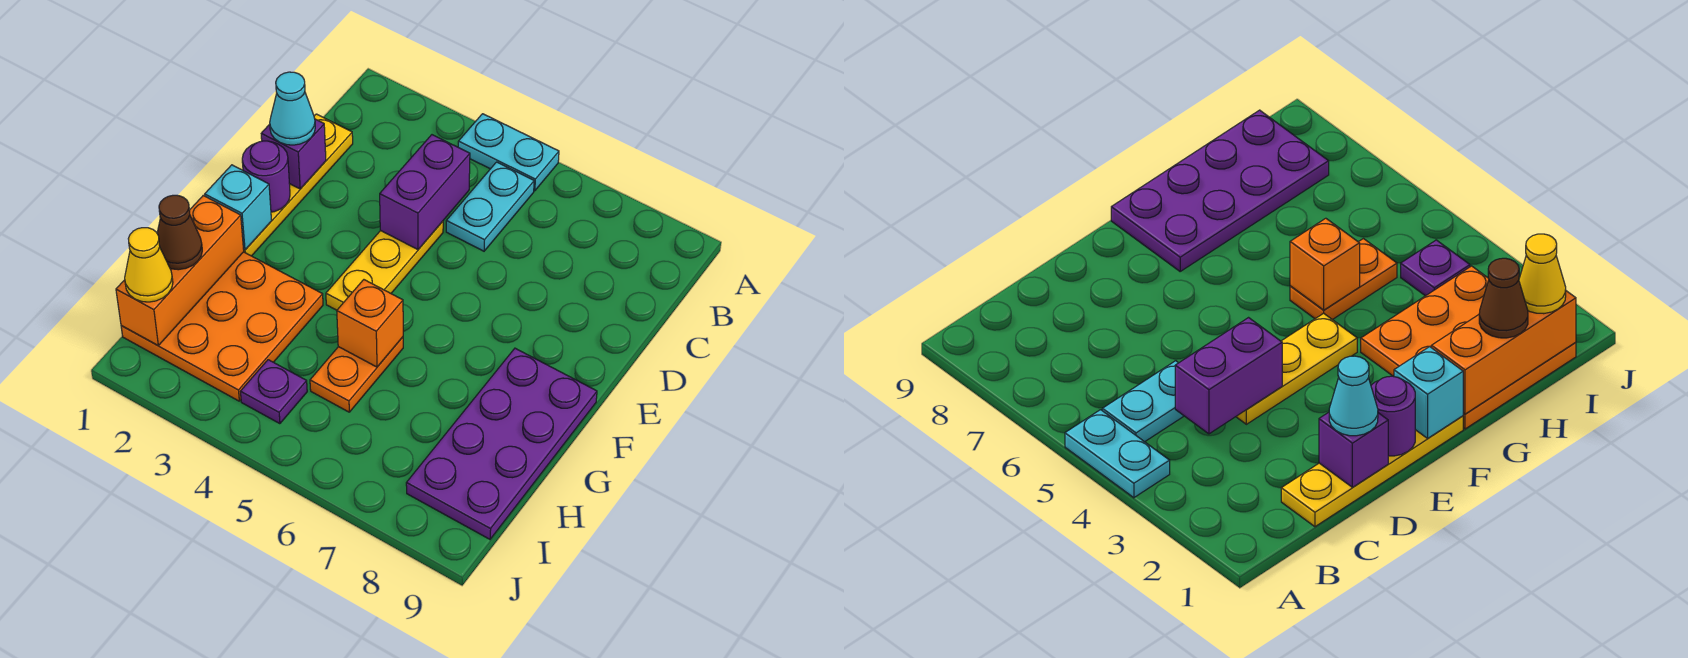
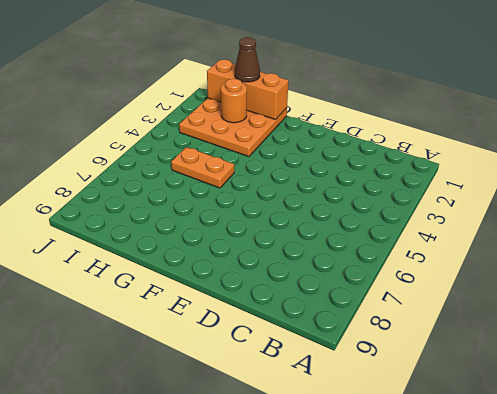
orange 1x1 round brick [221,79,247,123] -> none
none -> cyan 1x2 plate [458,114,559,191]
none -> cyan 1x2 plate [446,162,534,251]
none -> yellow 1x4 plate [244,114,353,256]

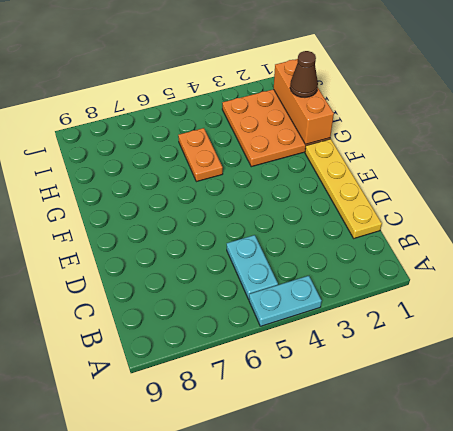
none -> yellow 1x3 plate [326,221,443,310]
none -> purple 2x4 plate [406,348,597,539]
none -> purple 1x1 plate [240,360,307,424]

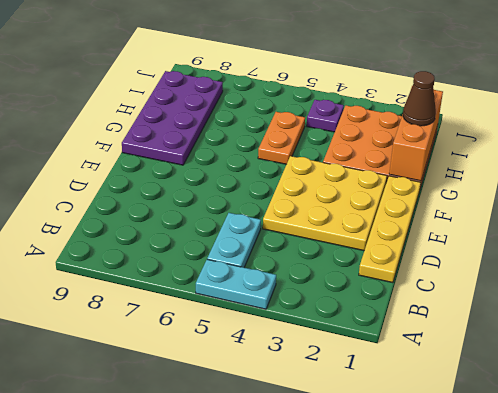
yellow 3x3 plate [263,156,387,251] -> yellow 1x3 plate [326,221,443,310]
none -> purple 1x2 brick [380,135,470,250]
none -> purple 1x1 brick [261,119,326,189]
none -> purple 1x1 round brick [242,141,290,212]

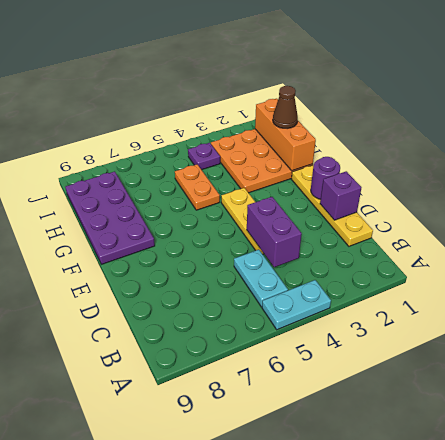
none -> cyan 1x1 brick [205,165,272,250]
none -> orange 1x1 brick [337,280,403,367]
none -> cyan 1x1 cone [270,72,315,145]

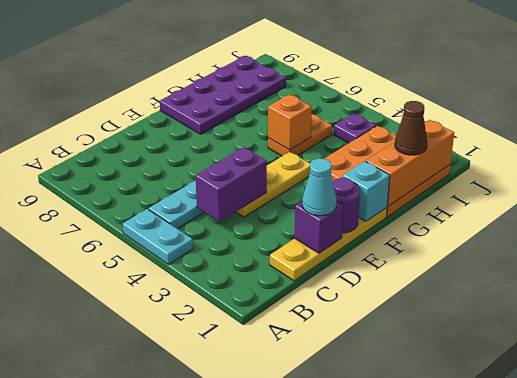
none -> yellow 1x1 cone [125,228,173,302]

